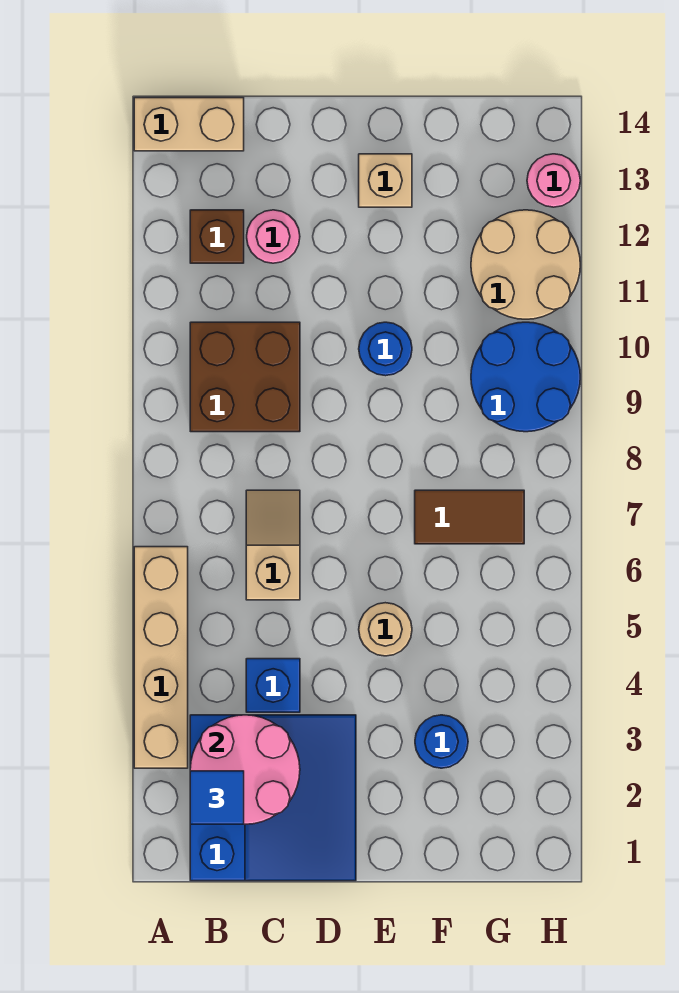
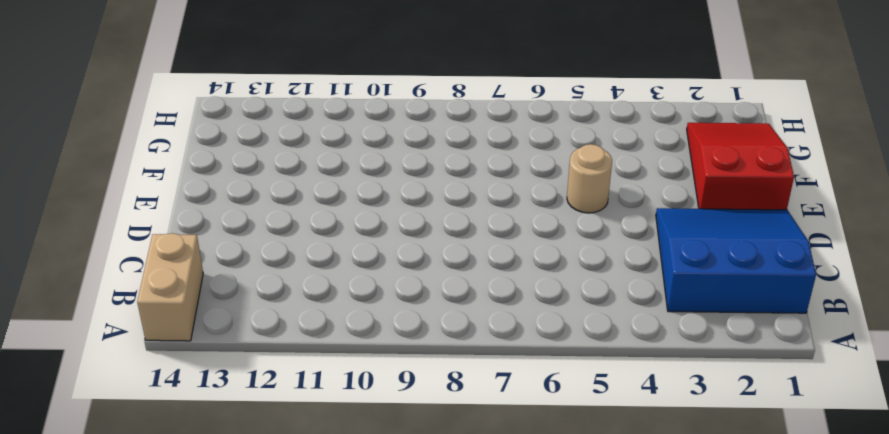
red 2x3 slope [687,123,794,210] -> none
none -> tan 1x4 brick [134,547,188,768]
none -> brown 2x2 brick [190,322,300,432]
none -> brown 1x1 brick [190,210,244,263]

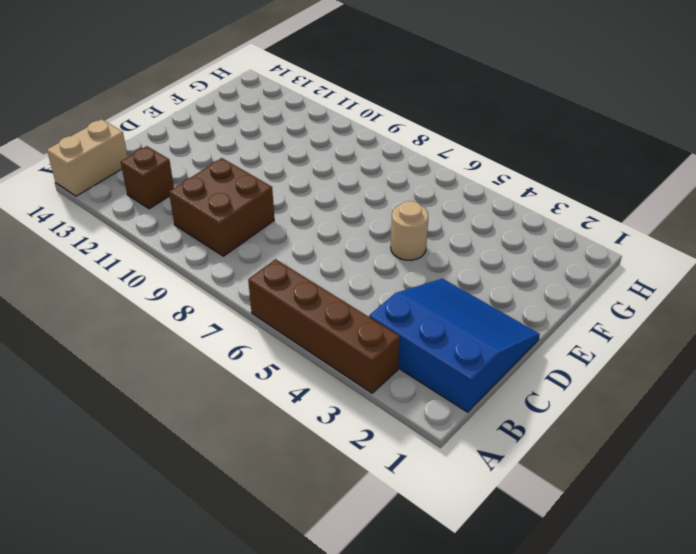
brown 1x4 brick [248,259,400,393] -> tan 1x4 brick [134,547,188,768]
none -> blue 1x1 brick [246,659,300,712]
none -> tan 1x2 slope [246,490,300,600]
none -> pink 1x1 round brick [247,210,300,263]

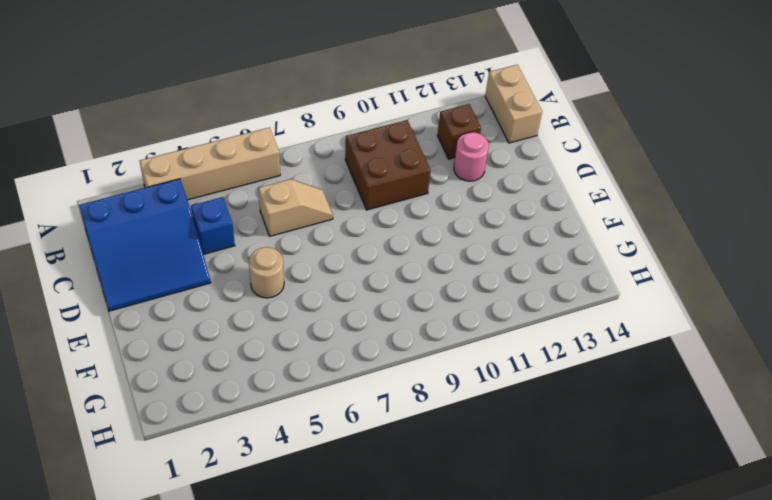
none -> blue 1x1 round brick [359,322,412,376]
none -> tan 1x1 brick [359,154,412,207]
none -> blue 1x1 round brick [415,715,468,768]

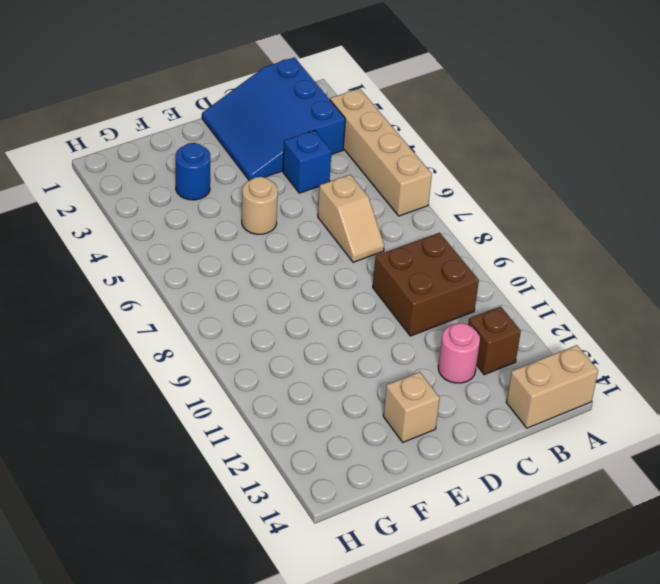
none -> blue 1x1 round brick [359,322,412,376]
none -> brown 1x2 tile [415,490,524,544]
none -> blue 2x2 round brick [471,322,580,432]

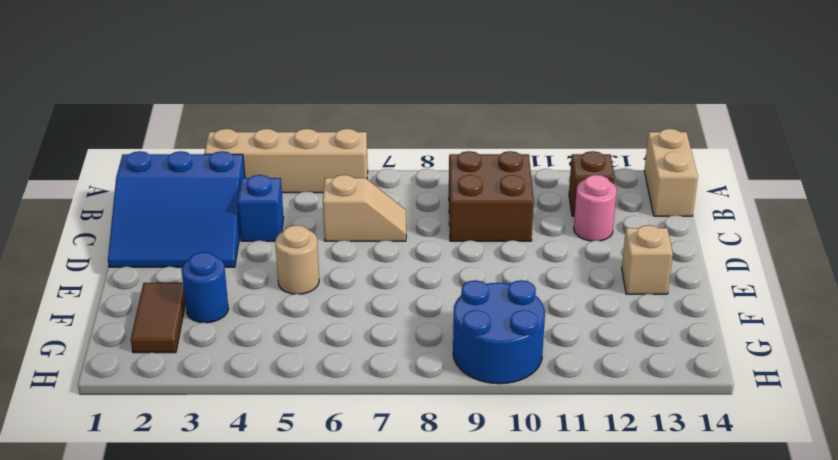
brown 1x2 tile [131,283,185,353] -> brown 1x2 tile moved to [415,490,524,544]
none -> blue 1x1 round brick [359,322,412,376]
none -> tan 2x2 round brick [471,210,580,319]
none -> pink 1x1 round brick [527,154,580,207]

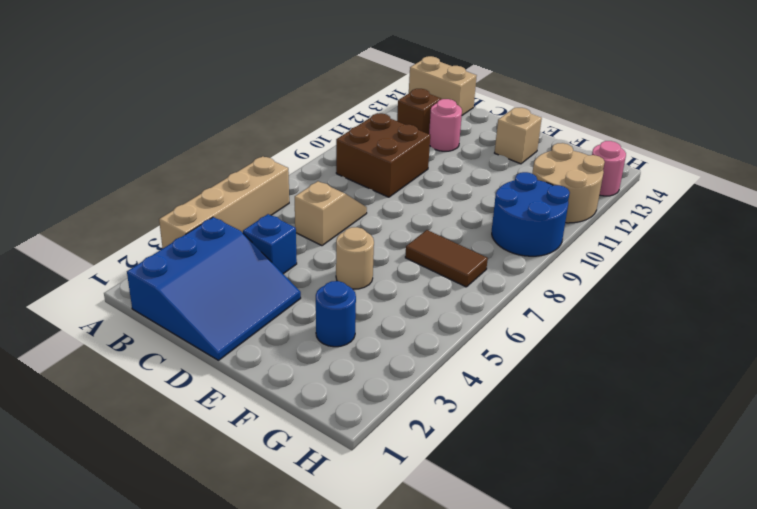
none -> blue 1x1 round brick [359,322,412,376]
none -> pink 2x2 round brick [190,715,300,824]
none -> blue 1x1 tile [190,771,244,824]

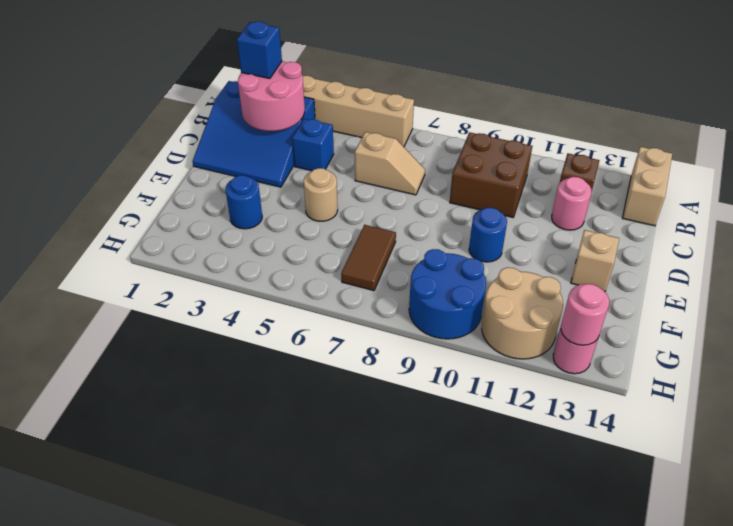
blue 1x1 brick [237,22,282,79] -> blue 1x1 tile [190,771,244,824]
pink 1x1 round brick [561,284,609,345] -> none

